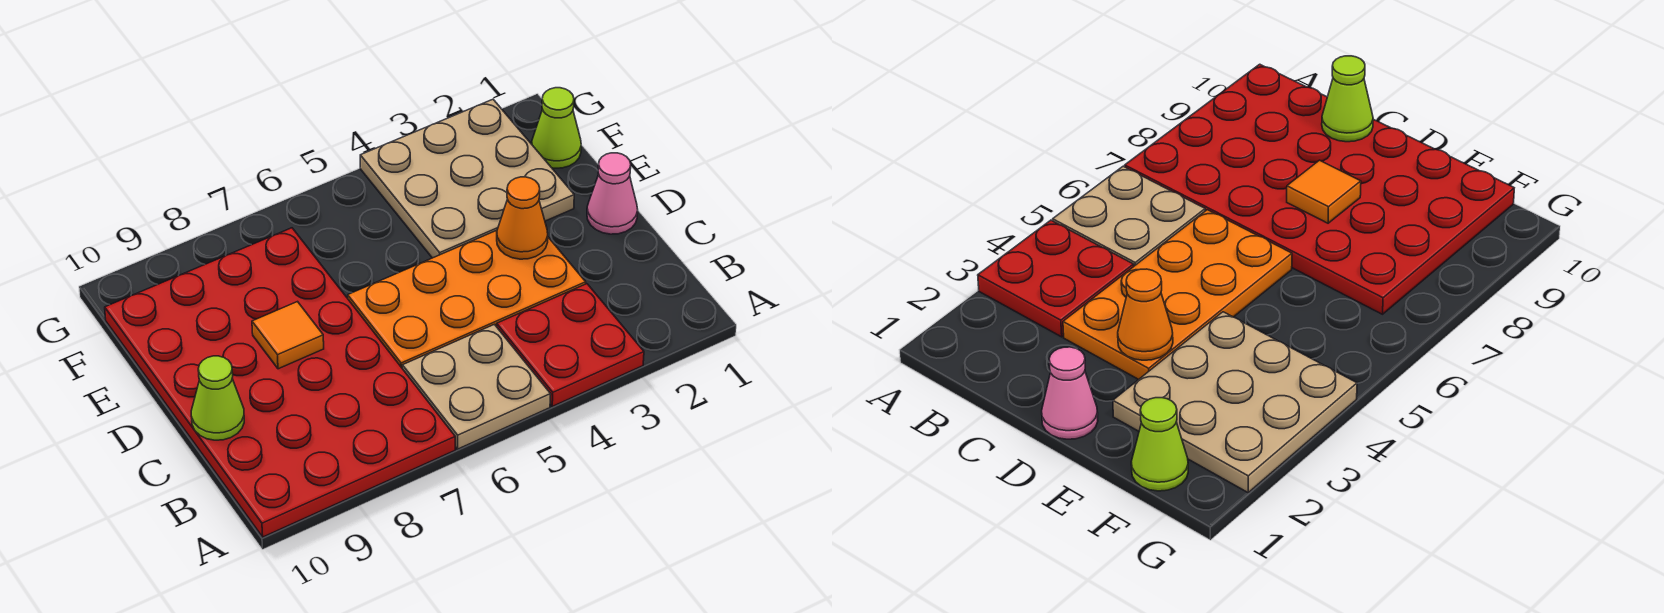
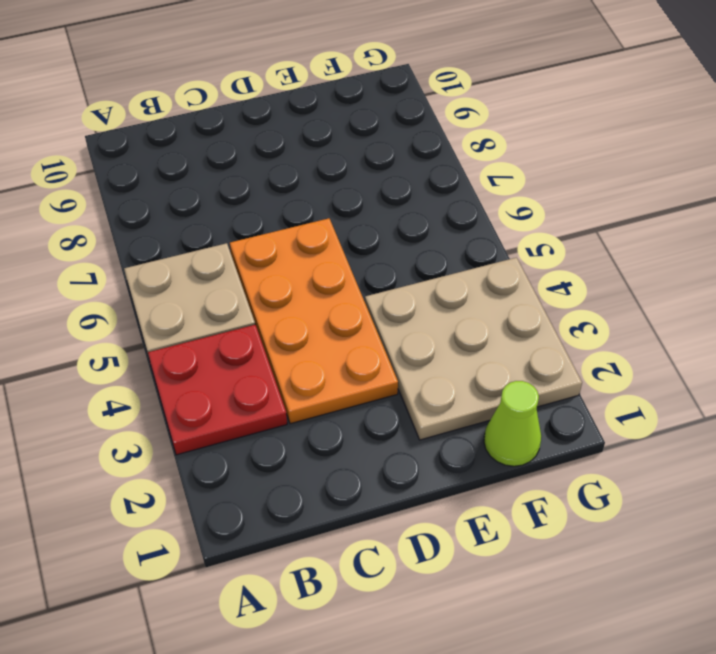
none -> red 4x6 plate [105,228,455,537]
none -> pink 1x1 cone [587,153,638,234]

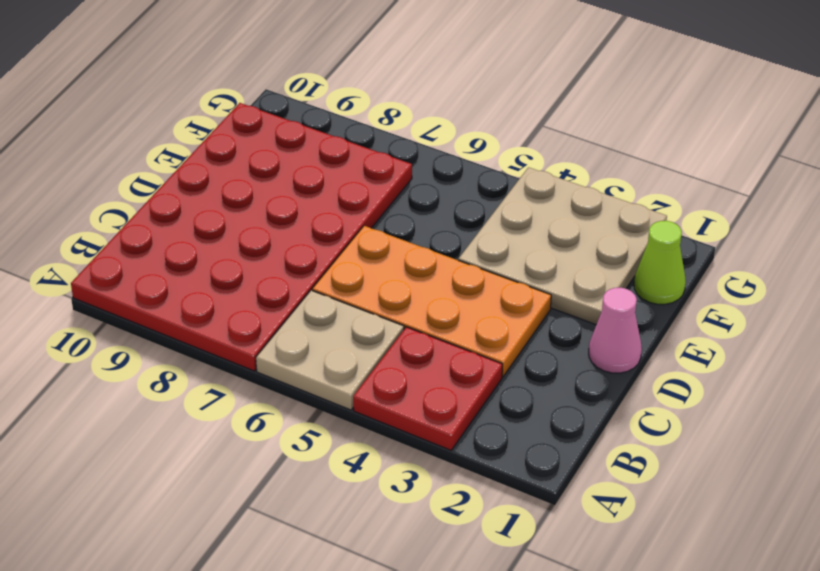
none -> lime 1x1 cone [191,356,244,440]
none -> orange 1x1 cone [497,177,548,259]

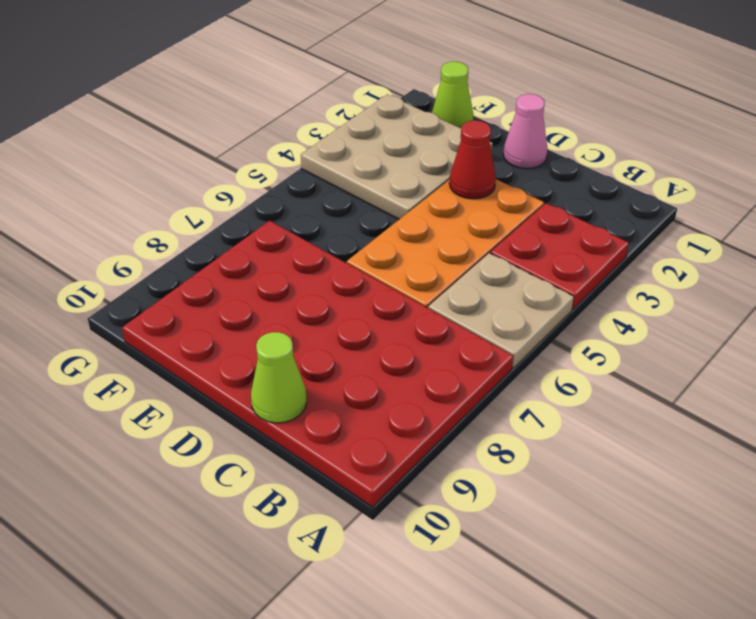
red 1x1 cone [449,121,496,199] -> orange 1x1 cone [497,177,548,259]
none -> orange 1x1 tile [252,302,324,369]

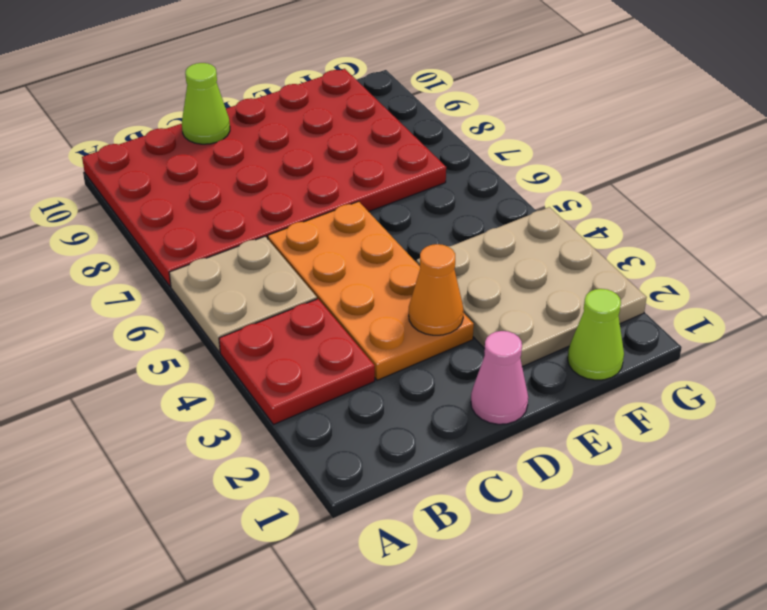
none -> orange 1x1 tile [252,302,324,369]

